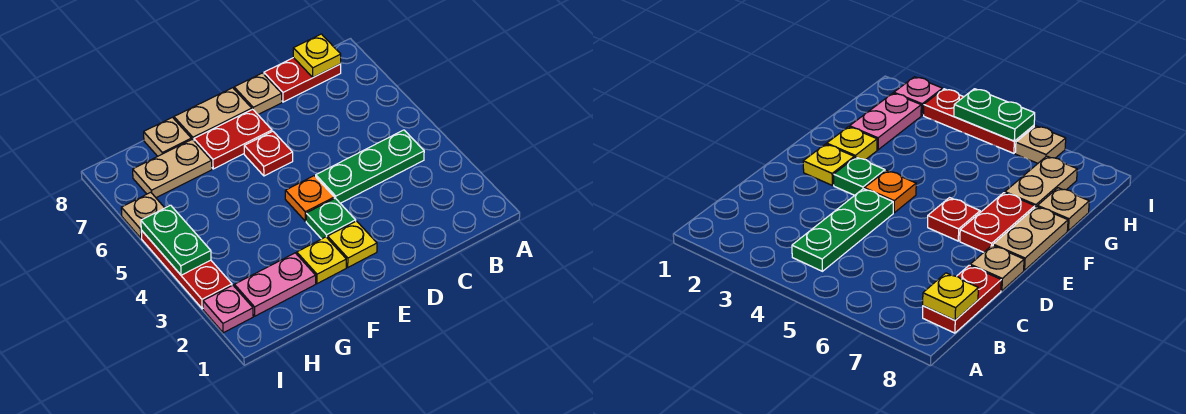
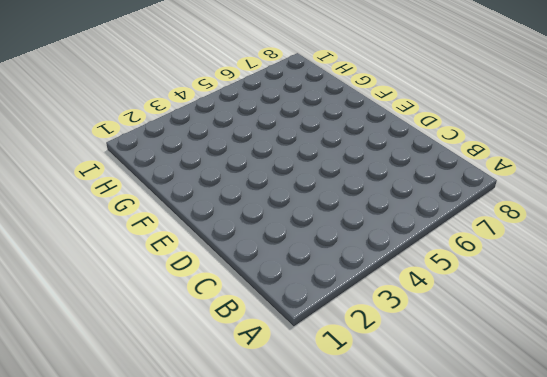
none -> green 1x3 plate [316,130,424,203]
none -> red 1x2 plate [264,58,341,102]
none -> tan 1x1 plate [234,73,282,114]

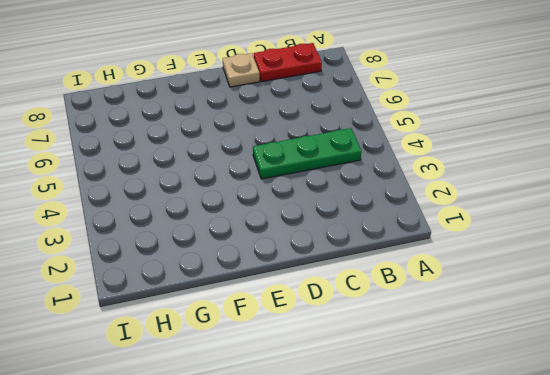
none -> yellow 1x1 plate [328,221,377,267]
none -> green 1x1 plate [306,198,356,239]
none -> orange 1x1 plate [285,176,334,221]

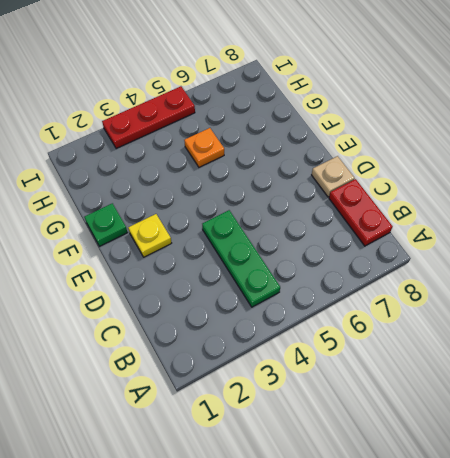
green 1x1 plate [84,203,128,246] -> green 1x1 plate moved to [306,198,356,239]
orange 1x1 plate [184,128,224,167] -> orange 1x1 plate moved to [285,176,334,221]
none -> red 1x1 plate [244,131,293,176]
none -> red 1x2 plate [194,109,272,169]
none -> tan 1x2 plate [174,88,252,140]

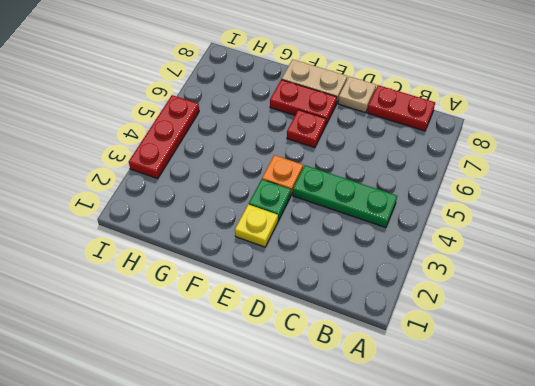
none -> yellow 1x1 plate [297,237,346,284]
none -> pink 1x2 plate [234,253,316,316]
none -> tan 1x2 plate [133,139,212,198]

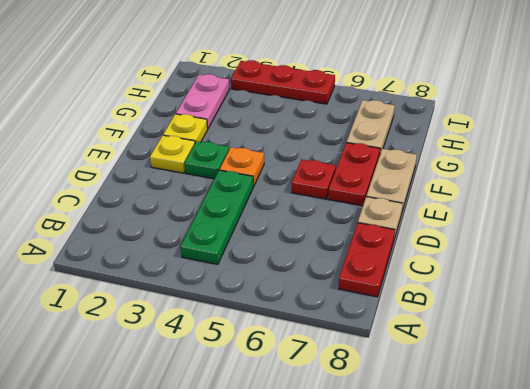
none -> tan 1x1 plate [144,117,191,156]
none -> pink 1x1 plate [203,285,253,333]
none -> tan 1x1 plate [121,192,164,238]

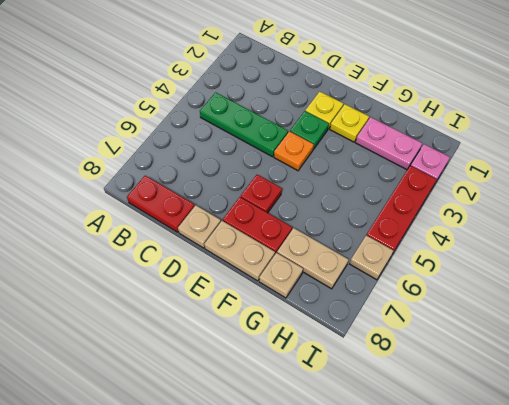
none -> yellow 1x1 plate [293,34,341,77]
none -> green 1x2 plate [141,205,211,275]

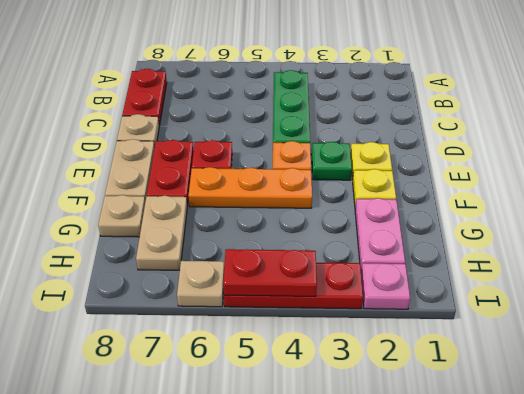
orange 1x3 plate [188,167,312,208] -> none
red 1x2 plate [223,249,317,296] -> green 1x2 plate [141,205,211,275]
none -> yellow 1x1 plate [293,34,341,77]

